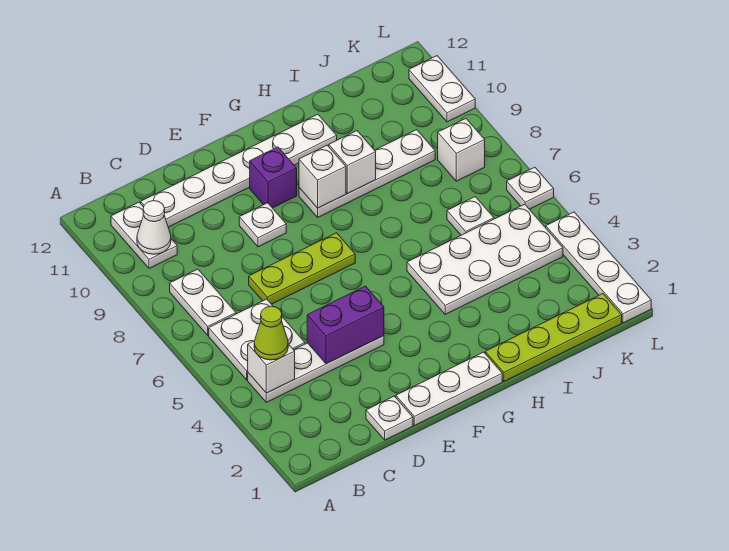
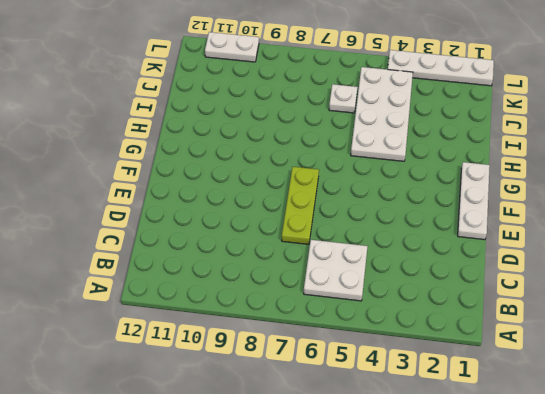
none -> white 1x4 plate [248,336,384,402]
none -> white 1x2 plate [170,269,236,335]
none -> white 1x2 plate [111,202,177,268]

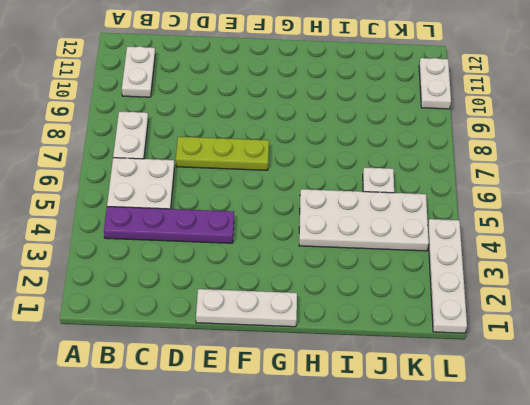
purple 1x4 plate [104,207,234,243] -> white 1x4 plate [248,336,384,402]
none -> white 1x6 plate [141,114,337,227]
none -> white 1x1 plate [366,396,413,440]
none -> white 1x1 plate [239,203,286,247]

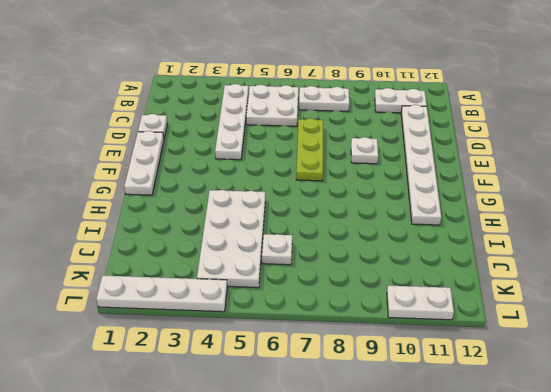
none -> purple 1x1 brick [250,147,297,208]
none -> white 1x4 plate [299,130,435,217]
none -> lime 1x4 plate [485,294,622,381]

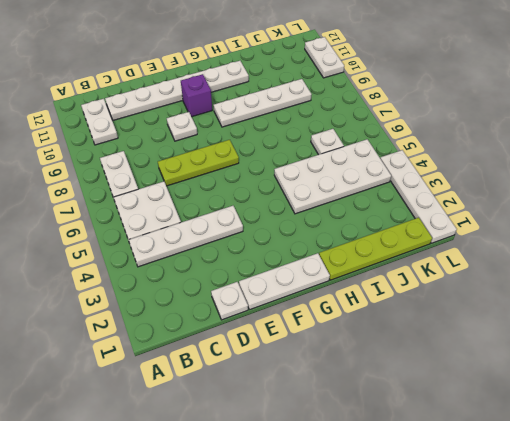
none -> white 1x1 brick [438,119,485,181]
none -> white 1x1 plate [507,167,554,209]
none -> white 1x1 brick [248,341,295,393]

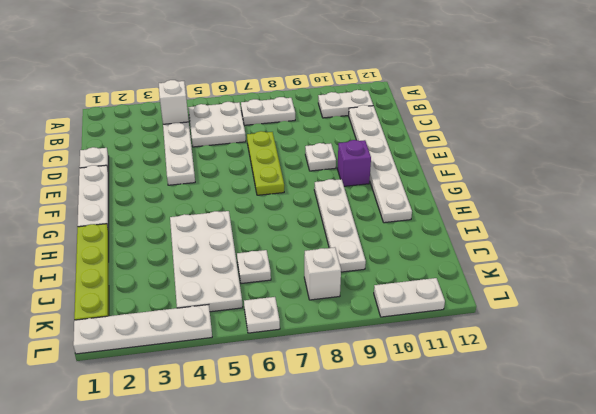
none -> white 1x1 cone [137,201,171,254]
none -> purple 1x2 brick [307,286,384,364]
none -> white 1x1 brick [299,145,346,208]

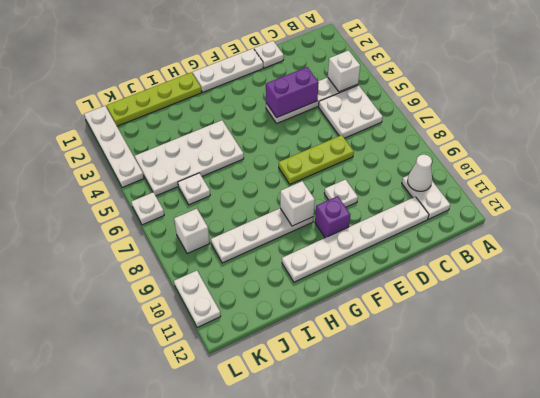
none -> white 1x2 plate [170,269,236,335]
none -> white 1x1 brick [329,131,376,193]
none -> lime 1x1 cone [254,306,288,360]

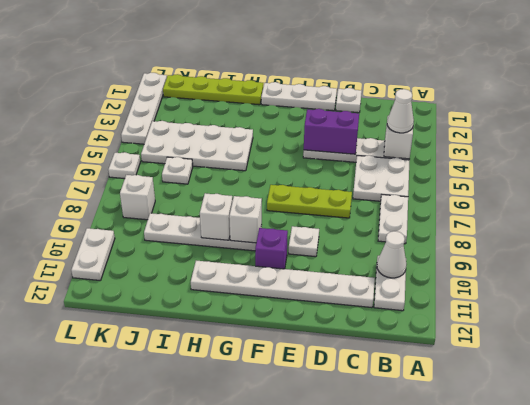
white 1x1 cone [387,89,414,133] -> lime 1x1 cone [254,306,288,360]

